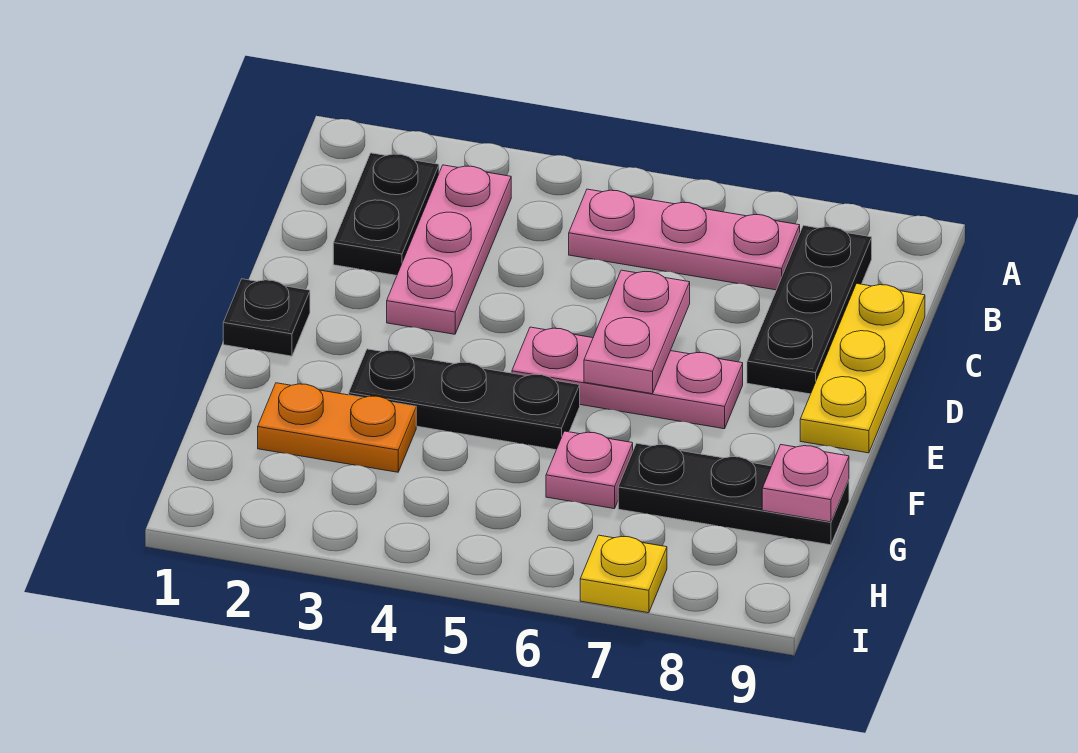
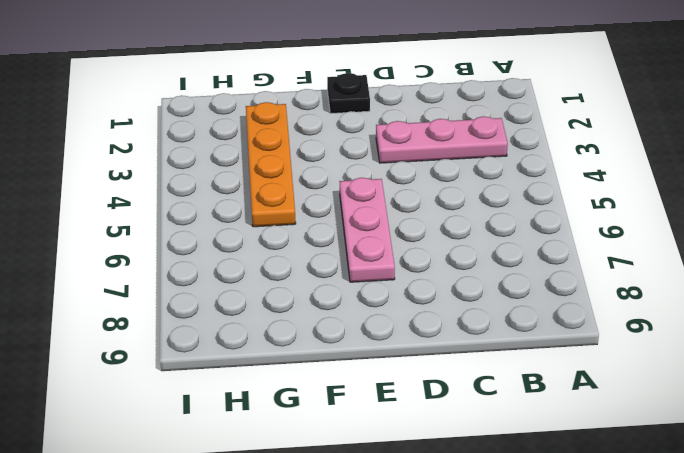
orange 1x4 plate [246,102,296,227] -> orange 1x2 plate [258,383,416,472]
none -> black 1x2 plate [333,153,439,275]
none -> pink 1x3 plate [569,189,800,290]
none -> black 1x3 plate [747,225,872,394]

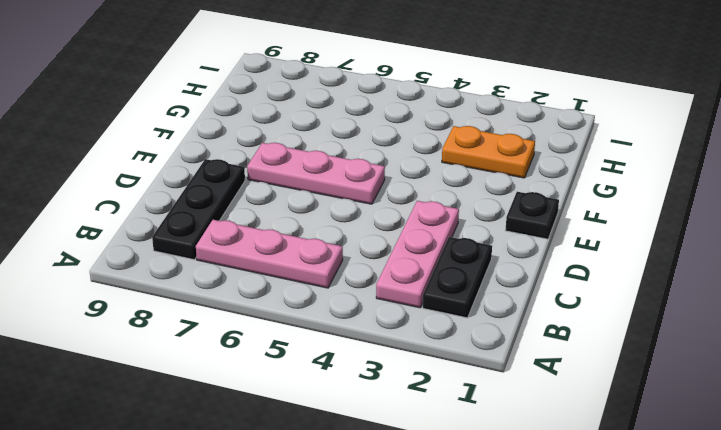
none -> yellow 1x3 plate [800,284,925,453]
none -> black 1x3 plate [349,349,580,450]
none -> pink 1x1 plate [546,431,633,509]

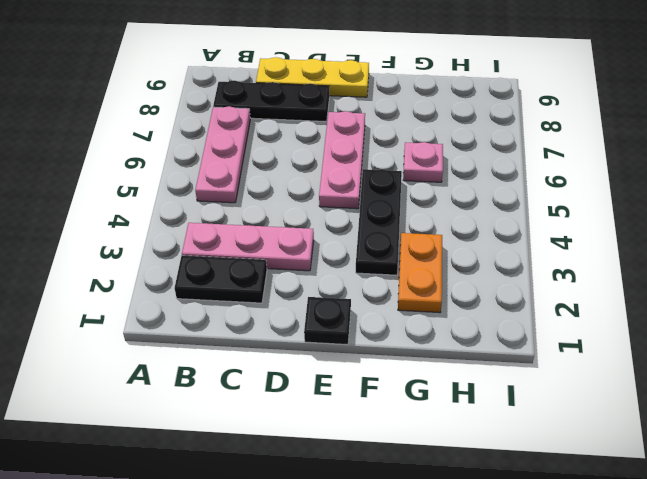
none -> black 1x3 plate [618,443,849,545]
none -> yellow 1x1 plate [580,535,667,613]
none -> pink 1x2 plate [584,270,690,394]

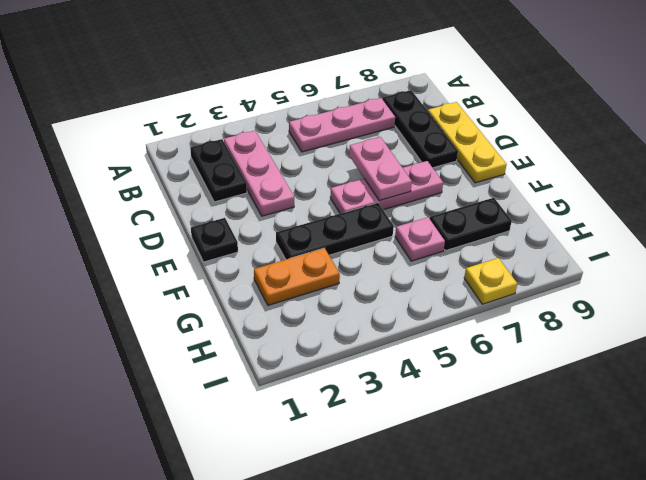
black 1x2 plate [430,198,512,251] -> black 1x3 plate [618,443,849,545]
none -> pink 1x1 plate [762,445,849,522]

